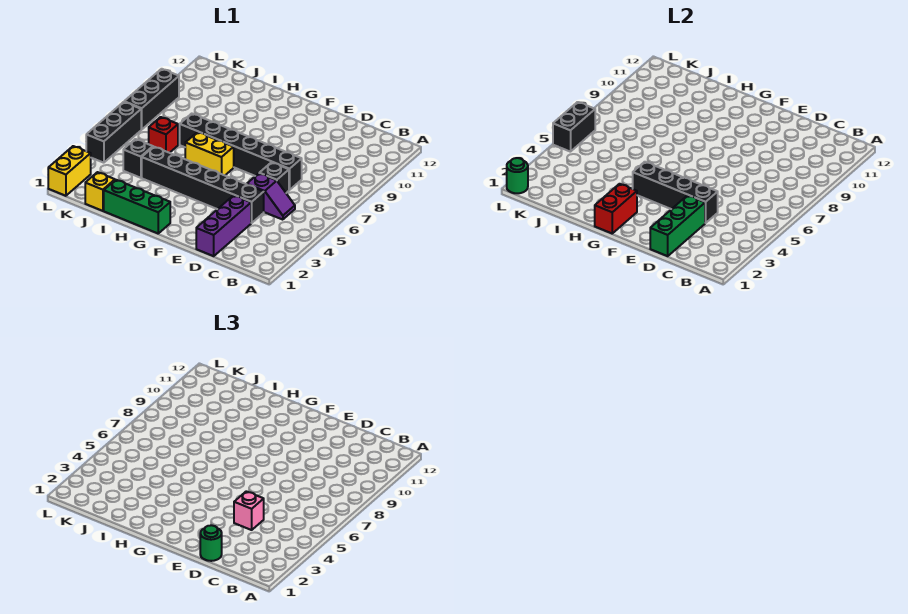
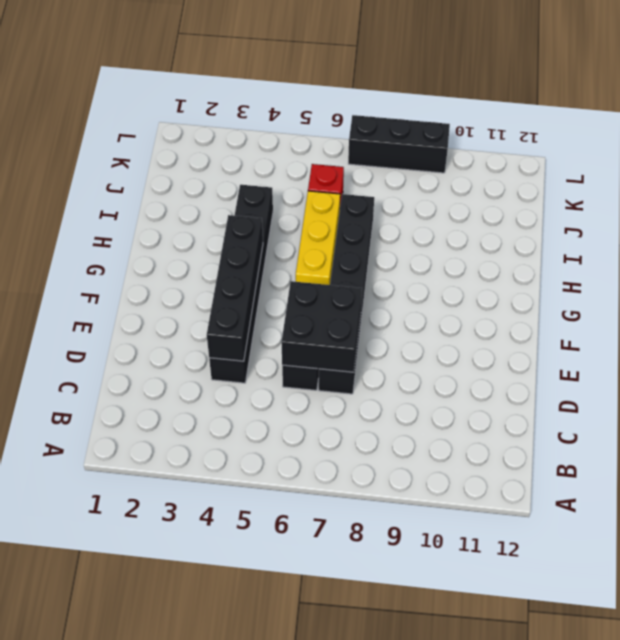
black 2x2 brick [281,281,362,372] -> none
yellow 1x3 brick [296,191,340,285] -> yellow 1x2 brick [185,132,234,175]
none -> purple 1x2 slope [247,173,295,220]
none -> purple 1x3 brick [196,195,251,256]
none -> green 1x3 brick [104,180,170,234]

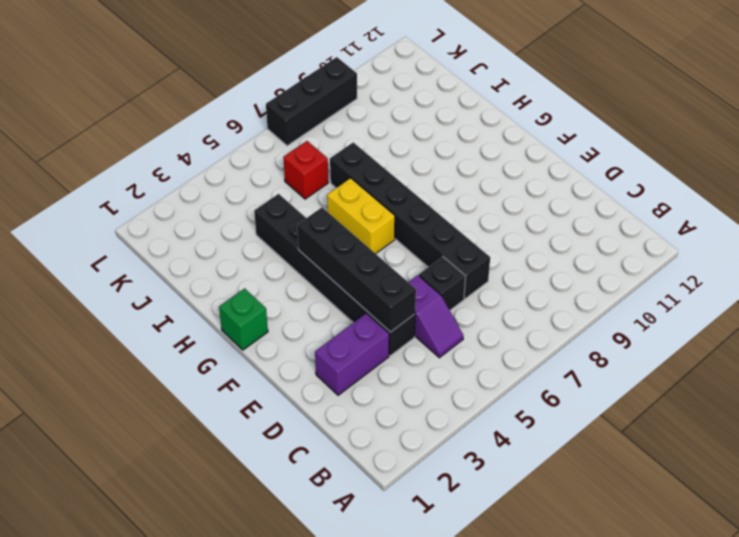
purple 1x2 brick [315,313,389,395] -> purple 1x3 brick [196,195,251,256]
green 1x1 brick [219,288,268,350] -> green 1x3 brick [104,180,170,234]
none -> yellow 1x1 brick [85,172,115,211]
none -> black 1x1 brick [123,139,153,178]
none -> yellow 1x2 brick [48,146,91,196]

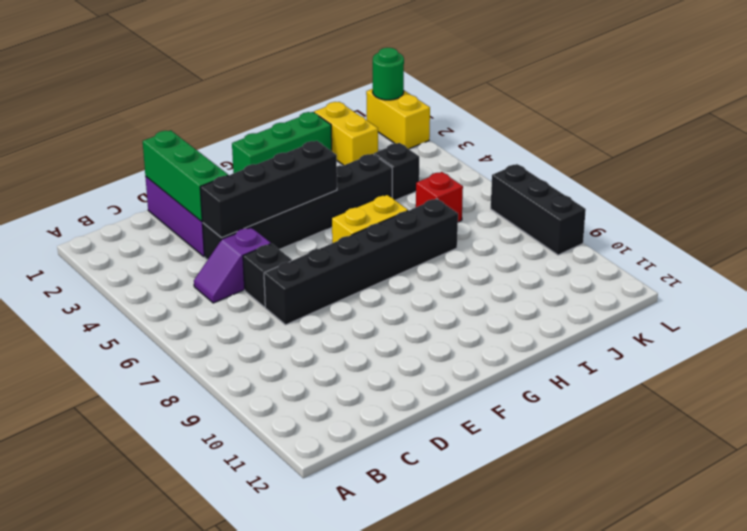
yellow 1x2 brick [314,102,378,165] -> yellow 1x1 brick [85,172,115,211]
none -> black 1x3 brick [86,102,142,163]
none -> red 1x2 brick [595,184,637,234]
none -> black 1x2 brick [553,102,595,152]

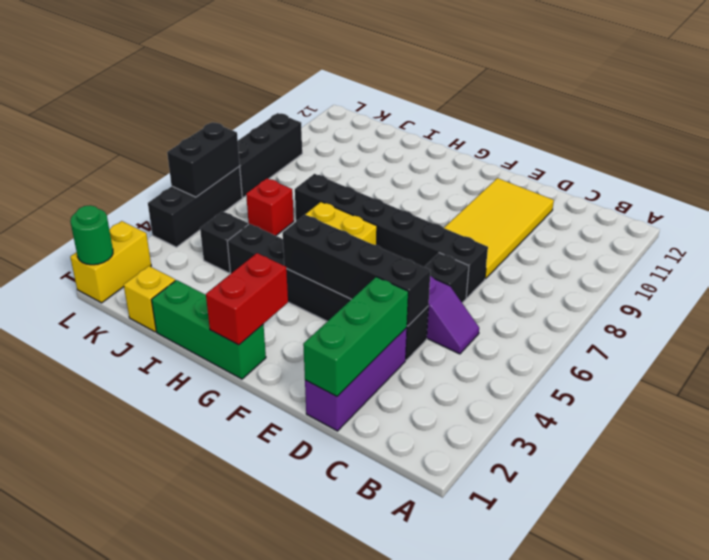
yellow 2x4 tile [444,178,554,279] -> none
none -> green 1x1 round brick [200,525,222,561]
none -> pink 1x1 brick [234,491,264,530]

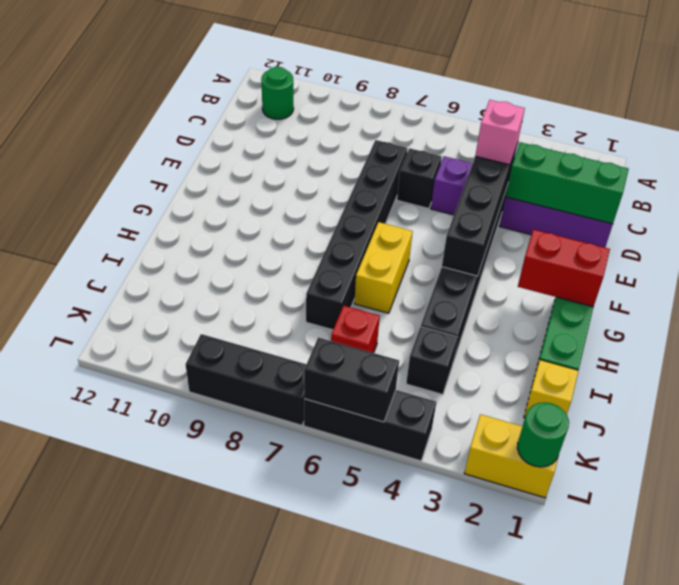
green 1x1 round brick [261,67,294,119] -> green 1x1 round brick moved to [200,525,222,561]

